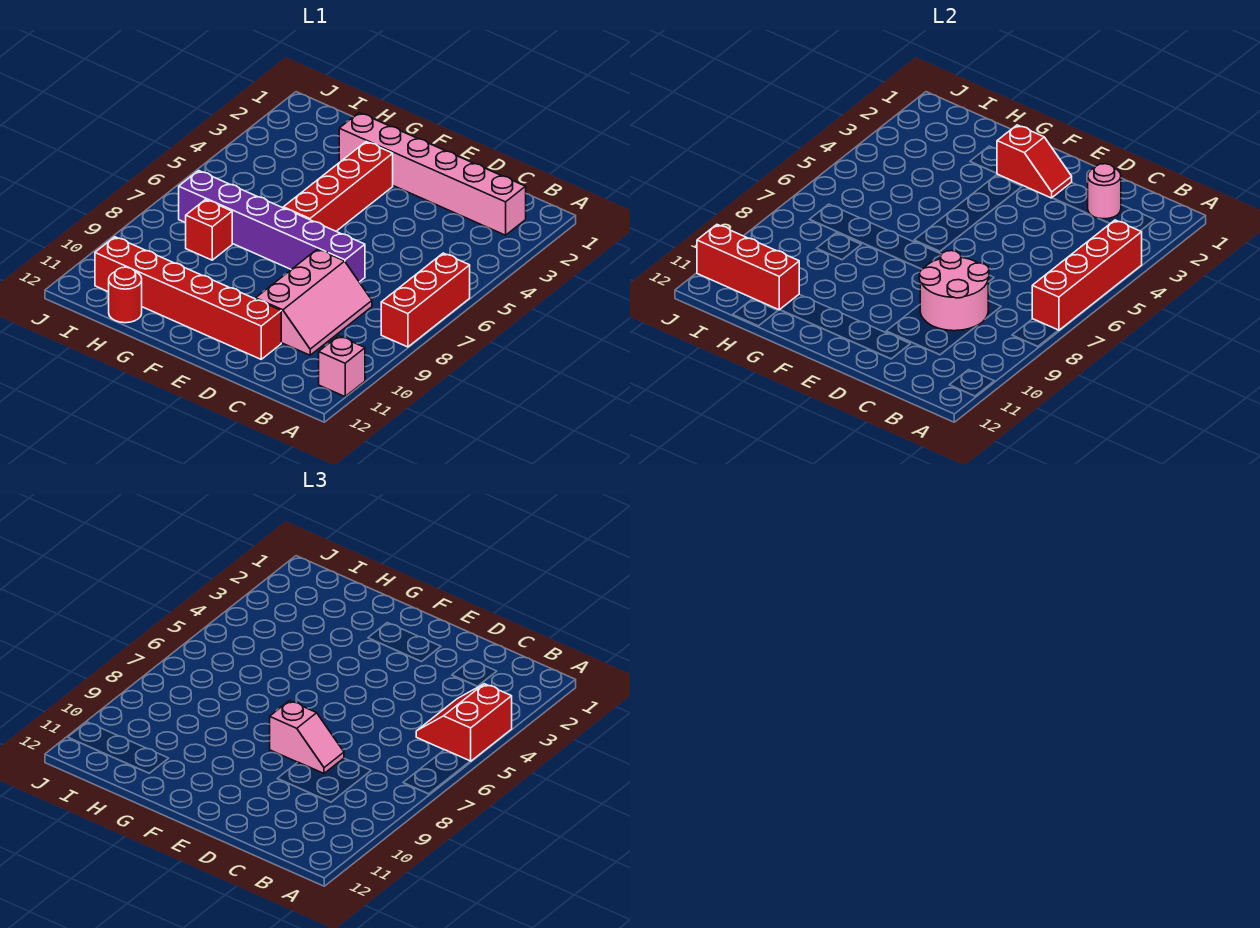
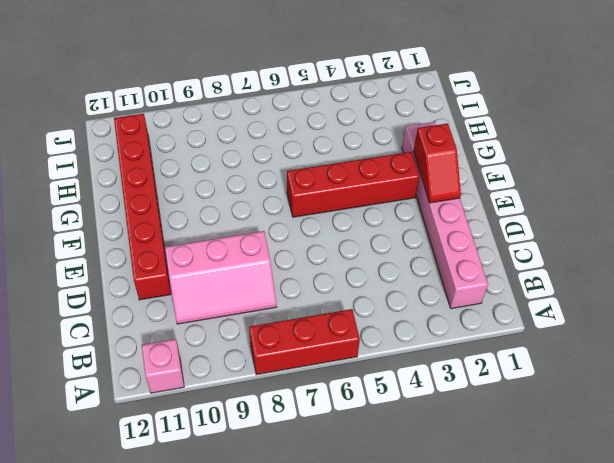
none -> purple 1x6 brick [179,171,365,282]
none -> red 1x1 brick [186,200,232,260]
none -> red 1x1 round brick [109,267,142,323]

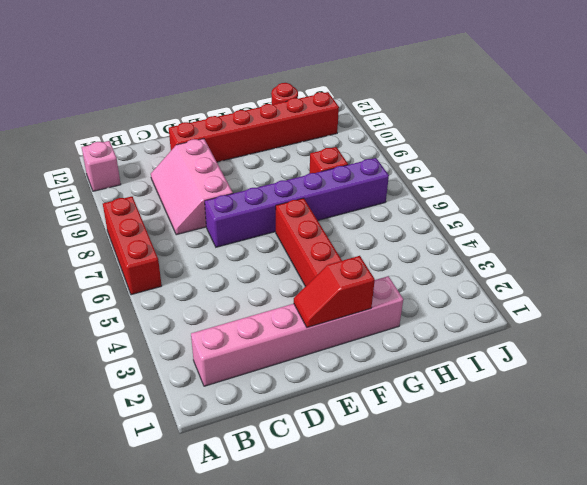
none -> red 1x4 brick [1032,220,1142,330]
none -> pink 1x1 round brick [1088,164,1121,219]
none -> pink 2x2 round brick [919,251,989,331]

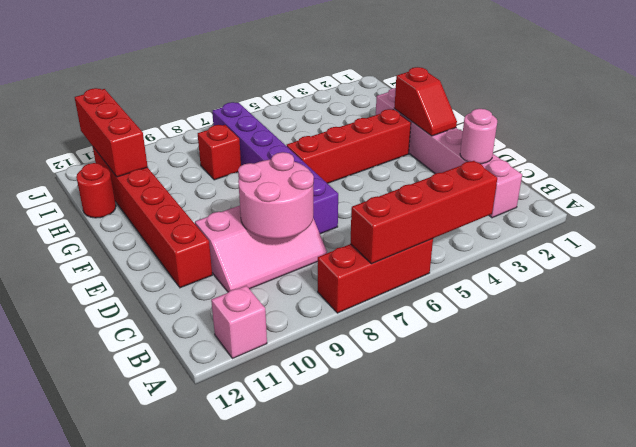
none -> red 2x2 slope [416,684,512,761]
none -> pink 1x2 slope [270,701,344,773]

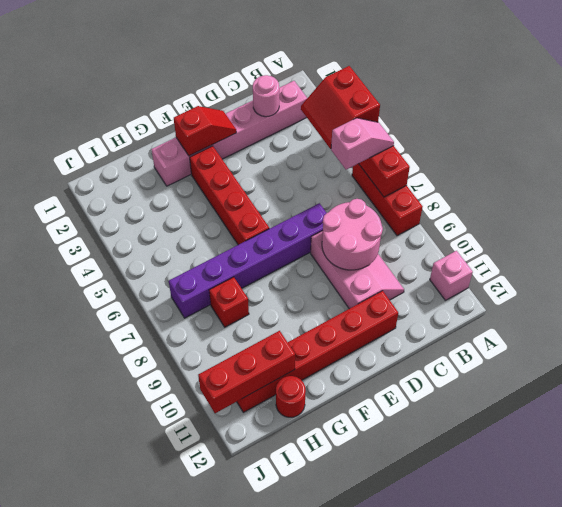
pink 1x2 slope [331,118,394,170] -> pink 1x2 slope moved to [270,701,344,773]

